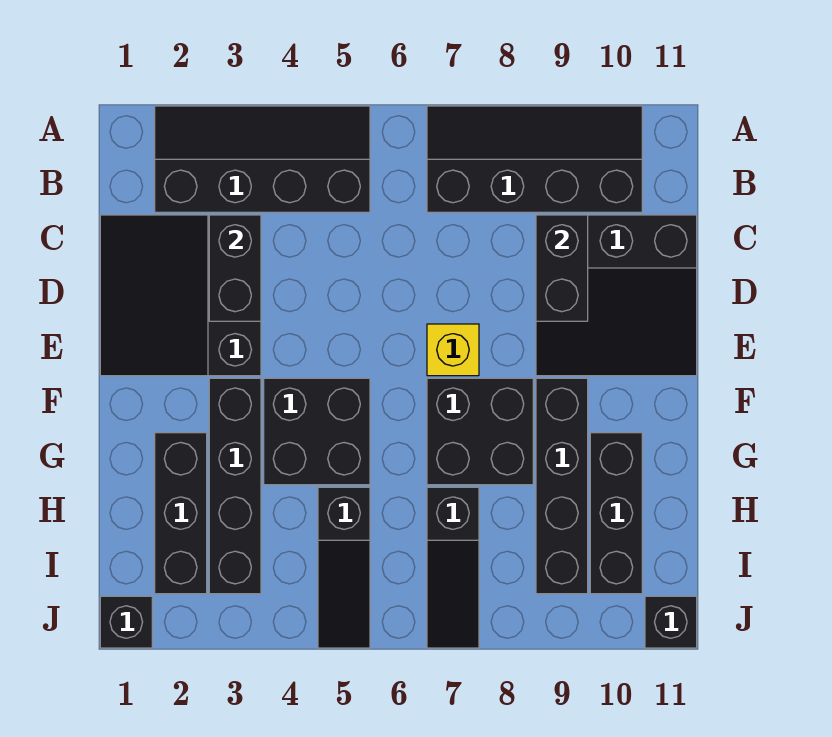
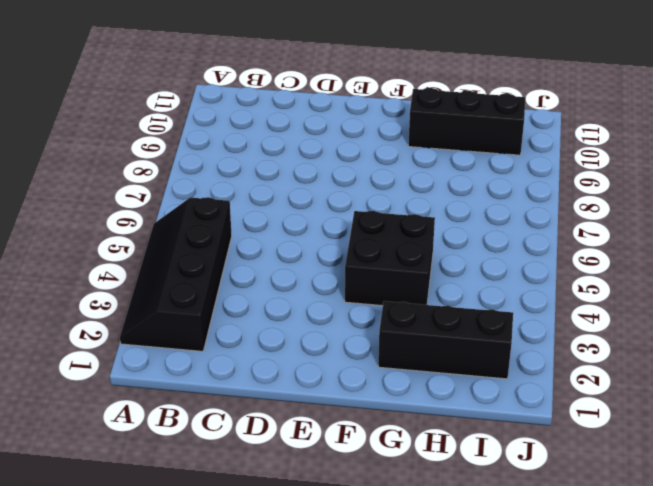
none -> black 2x4 slope [427,106,642,212]
none -> black 3x3 slope [100,215,261,376]
none -> black 3x3 slope [536,215,697,376]

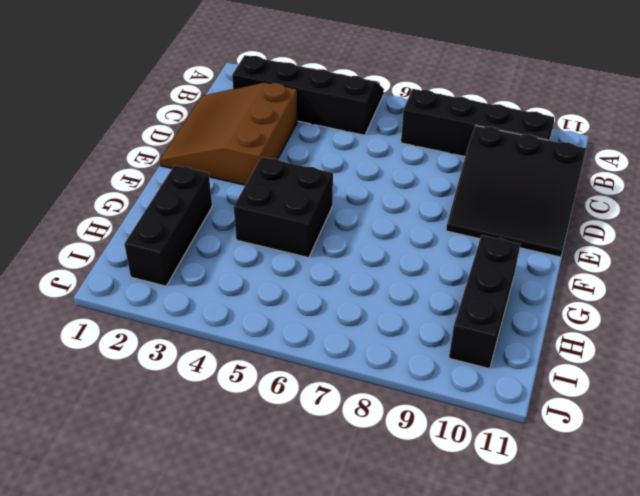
brown 3x3 slope [160,82,298,185] -> black 3x3 slope [100,215,261,376]
none -> yellow 1x1 brick [427,324,479,376]
none -> black 1x4 brick [209,378,261,594]
none -> black 2x2 brick [427,378,533,485]

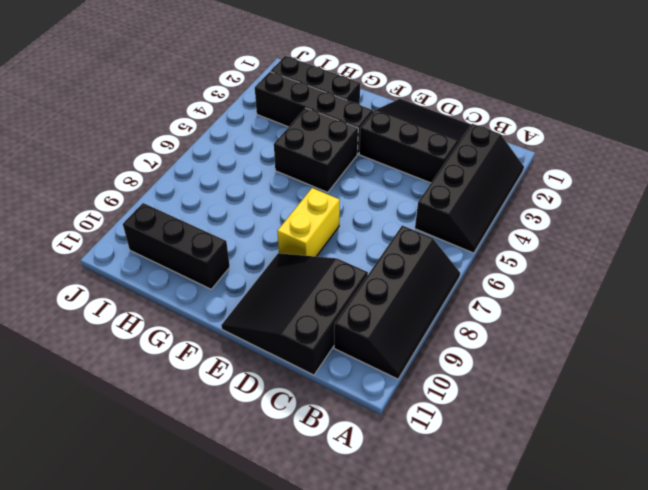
yellow 1x2 brick [278,188,340,256] -> yellow 1x1 brick [427,324,479,376]
none -> black 2x2 brick [427,378,533,485]
none -> black 1x4 brick [536,378,588,594]
none -> black 1x3 slope [318,487,370,648]

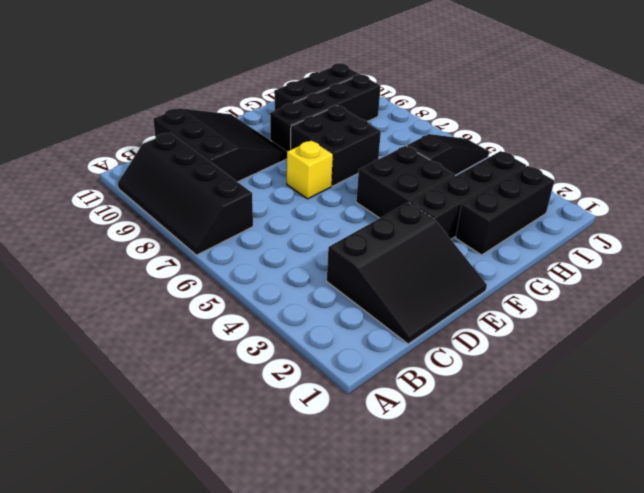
none -> black 2x4 slope [155,106,370,212]
none -> black 1x3 slope [427,487,479,648]
none -> black 1x1 brick [100,596,152,648]

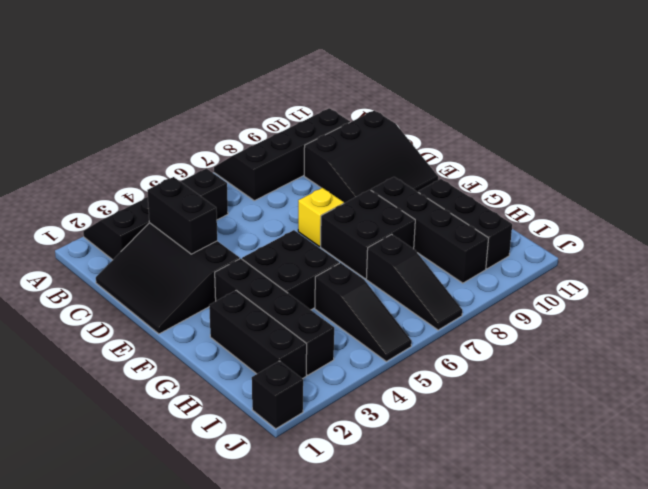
none -> black 1x1 brick [645,596,697,648]
none -> black 1x2 brick [536,215,588,321]

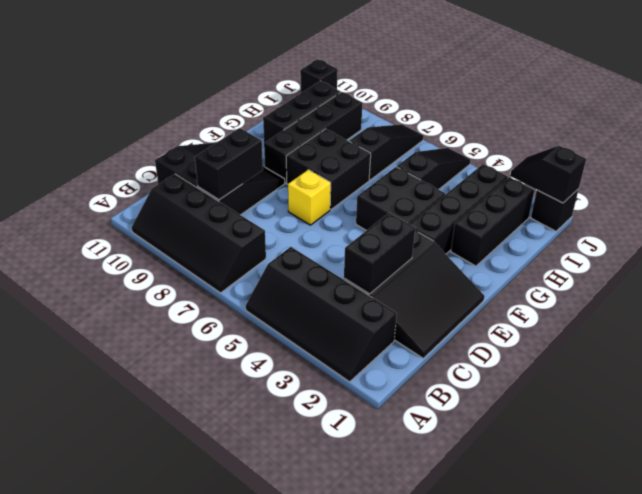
black 1x2 slope [510,146,586,203] -> none

